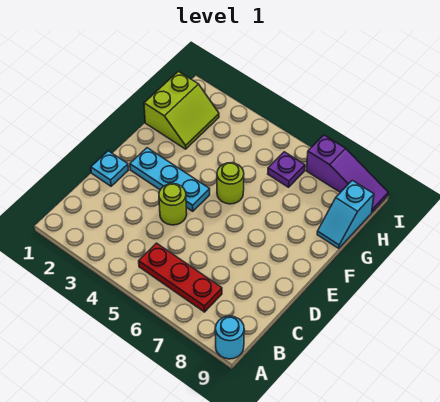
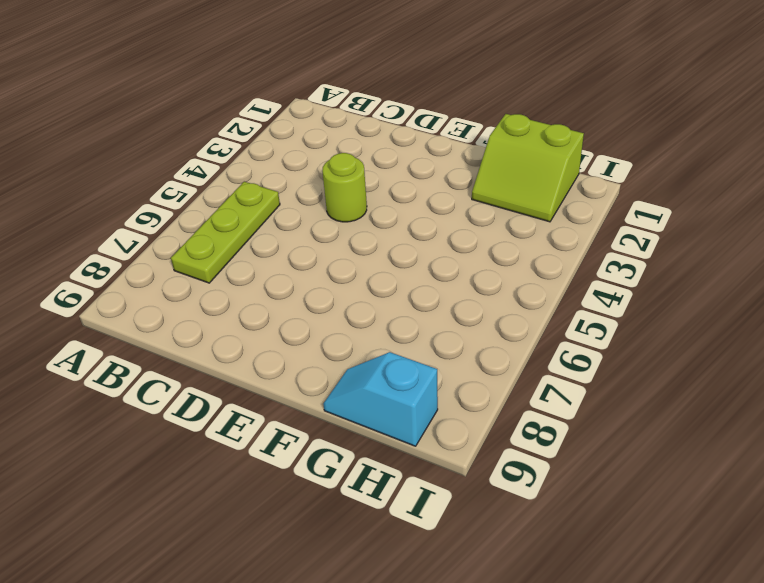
lime 1x3 plate [171,182,280,283] -> red 1x3 plate [139,243,222,312]
none -> cyan 1x1 round brick [215,316,244,359]
none -> cyan 1x1 plate [91,151,128,186]

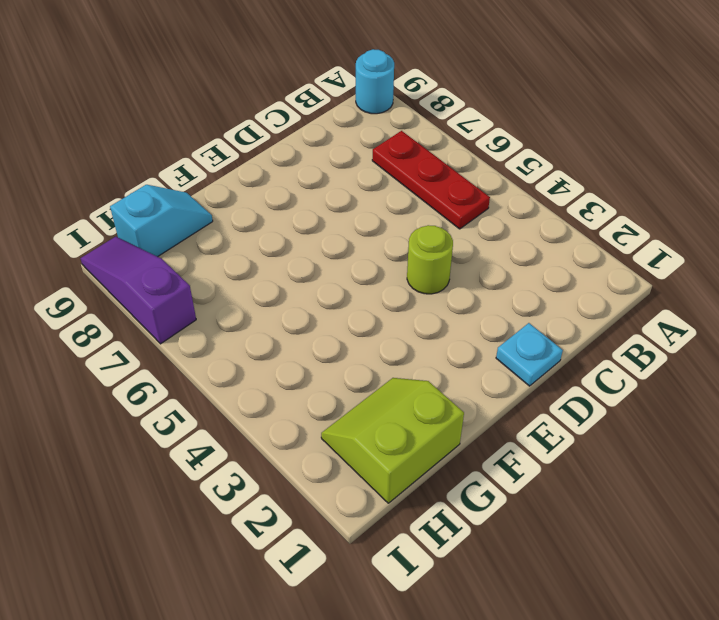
none -> cyan 1x3 plate [130,148,210,211]
none -> lime 1x1 round brick [217,163,244,204]

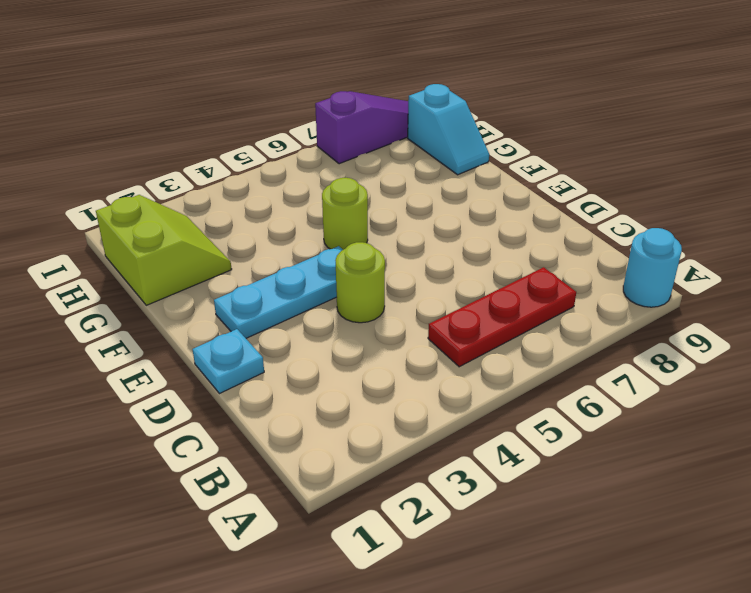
none -> purple 1x1 plate [268,152,305,187]

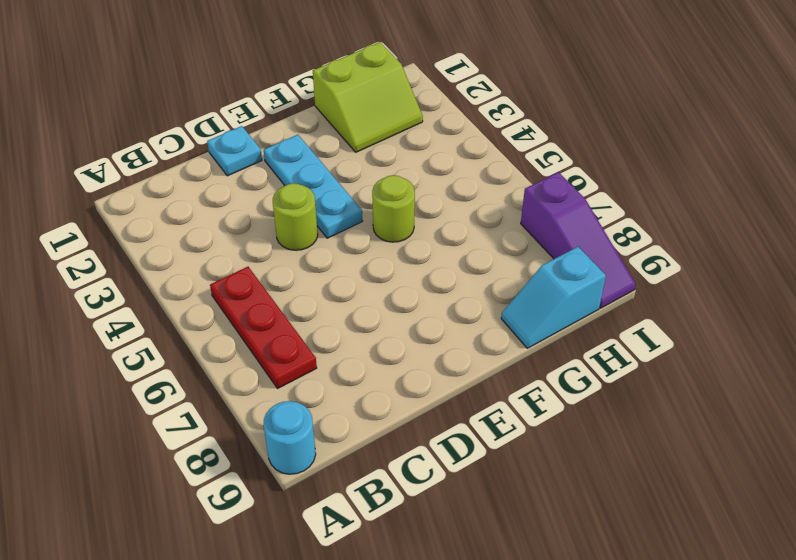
none -> purple 1x1 plate [268,152,305,187]

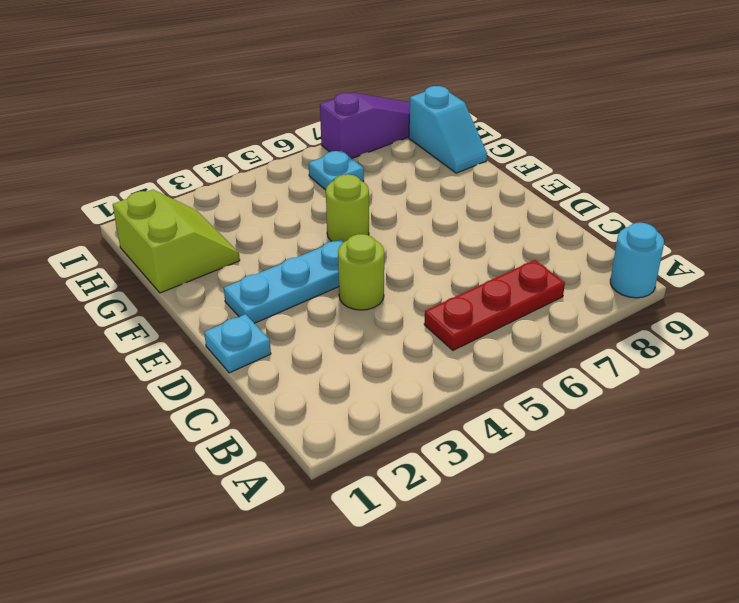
cyan 1x1 plate [309,150,364,190] -> purple 1x1 plate [268,152,305,187]

